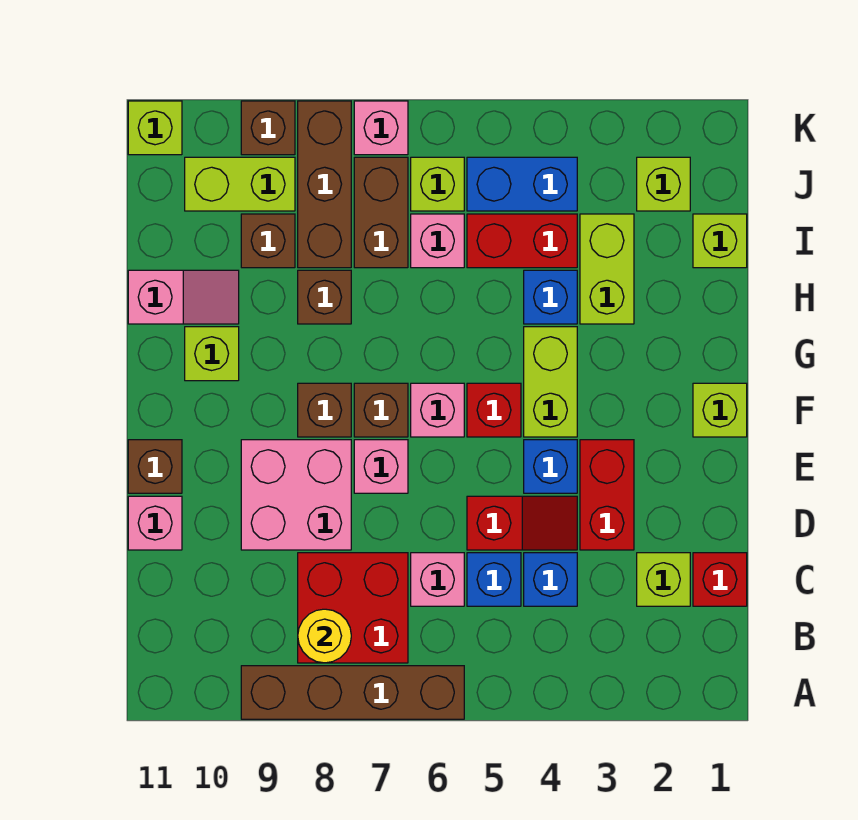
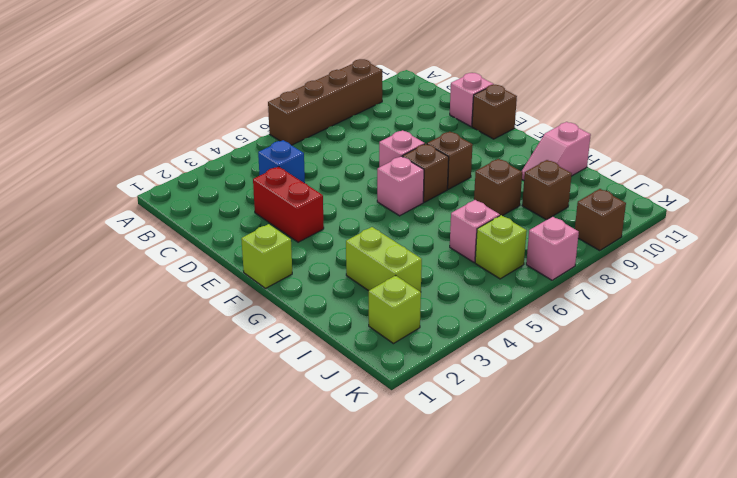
none -> red 2x2 brick [298,553,408,663]
none -> red 1x1 brick [693,553,747,606]
none -> lime 1x1 brick [637,553,690,606]
none -> blue 1x1 brick [467,553,521,606]

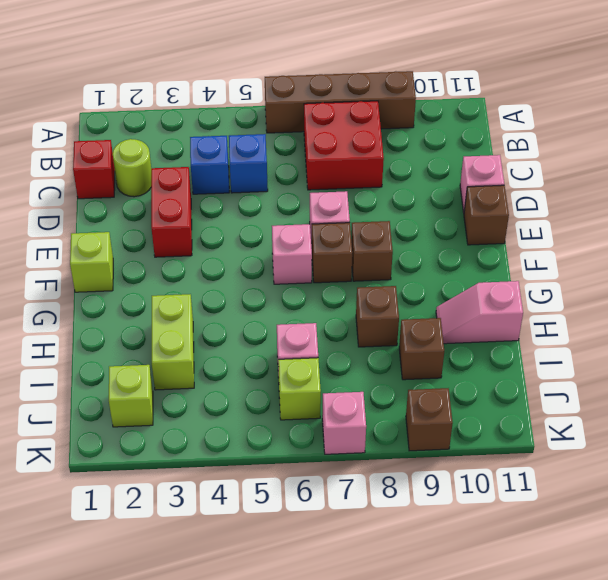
lime 1x1 round brick [113,139,151,197] -> lime 1x1 brick [637,553,690,606]
none -> pink 1x1 brick [411,553,464,606]
none -> red 1x2 slope [467,496,577,550]
none -> pink 2x2 brick [241,440,351,550]
none -> blue 1x1 brick [524,440,577,493]

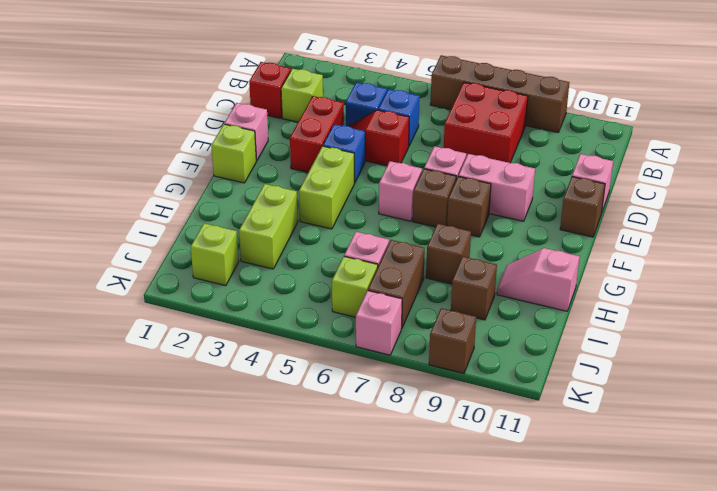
pink 1x1 brick [224,103,268,161] -> pink 1x1 brick moved to [411,553,464,606]
pink 1x2 brick [459,154,535,221] -> pink 2x2 brick [241,440,351,550]
none -> red 1x1 brick [467,383,521,437]
none -> lime 1x1 brick [185,327,239,381]
none -> blue 1x1 brick [524,270,577,324]
none -> lime 1x1 brick [693,214,747,268]

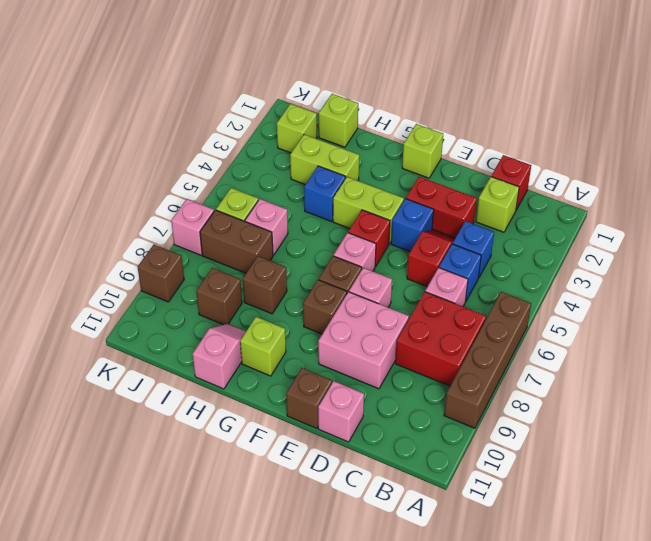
none -> red 1x2 brick [467,214,577,268]
none -> brown 1x3 brick [298,101,351,268]
none -> blue 1x2 brick [467,157,577,211]
none -> lime 1x2 brick [185,157,295,211]

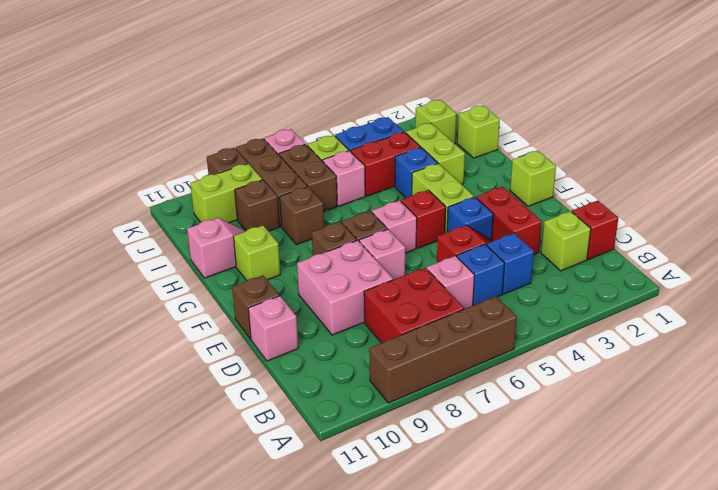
none -> lime 1x1 brick [128,101,182,155]
none -> yellow 1x1 round brick [298,609,351,663]

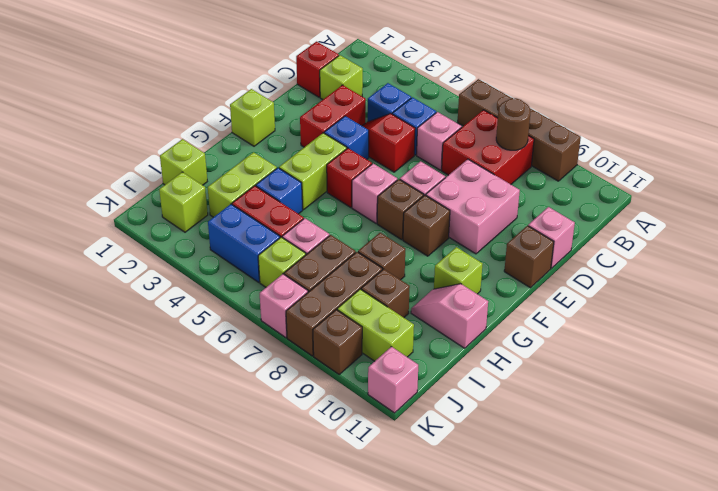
brown 1x1 round brick [496,98,531,150] -> yellow 1x1 round brick [298,609,351,663]
pink 1x1 brick [368,347,418,413] -> lime 1x1 brick [128,101,182,155]

